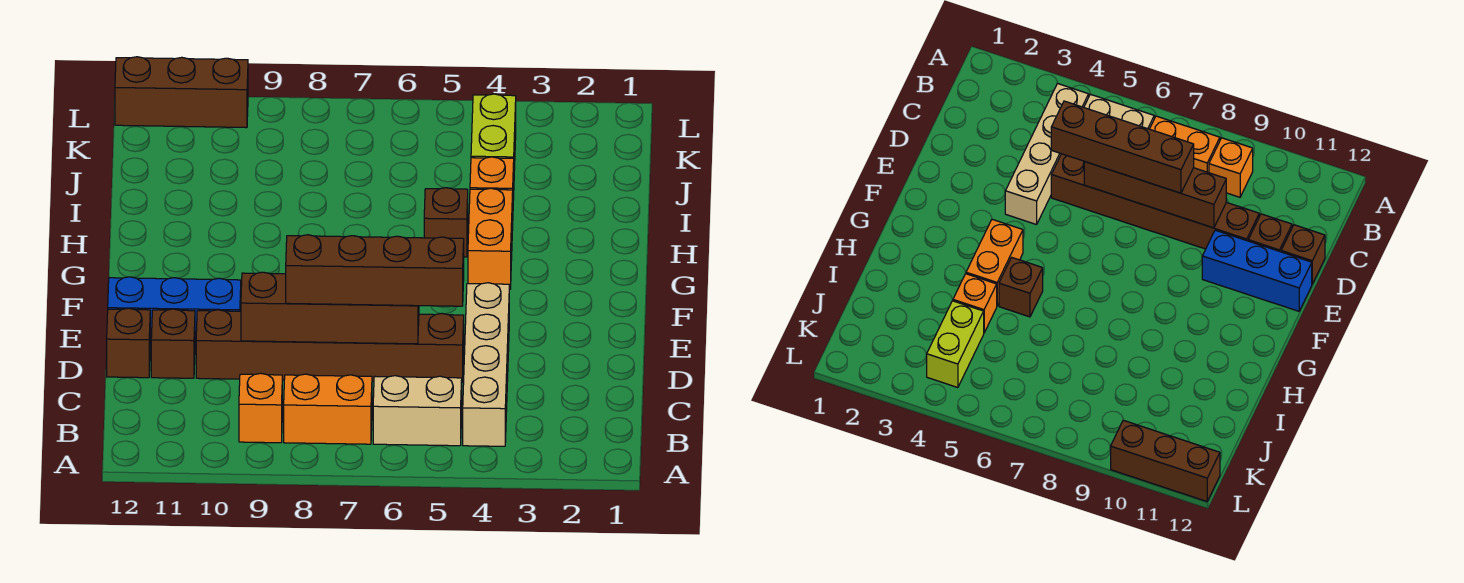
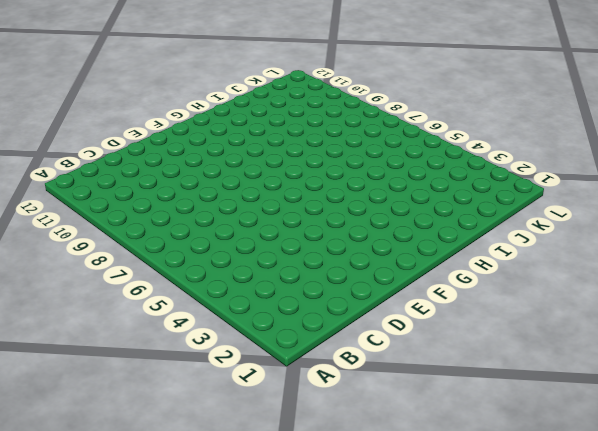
none -> tan 1x4 brick [463,283,509,446]
none -> tan 1x2 brick [373,376,462,446]
none -> orange 1x2 brick [284,374,372,444]

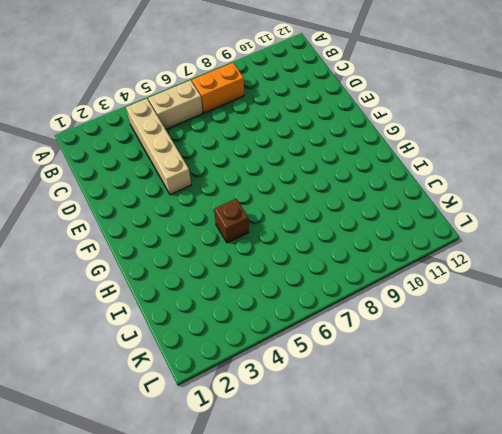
none -> orange 1x1 brick [239,373,282,443]
none -> brown 1x6 brick [196,310,464,382]
none -> brown 1x1 brick [151,309,195,378]

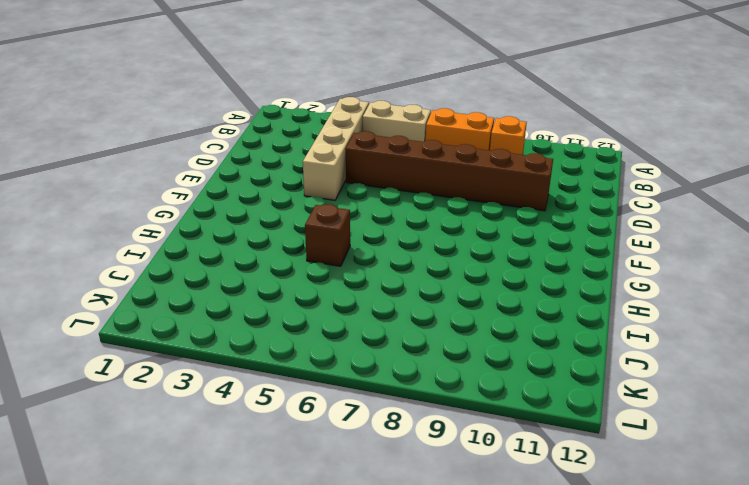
none -> brown 1x1 brick [151,309,195,378]
none -> brown 1x1 brick [107,308,150,378]
none -> blue 1x3 brick [108,277,241,347]

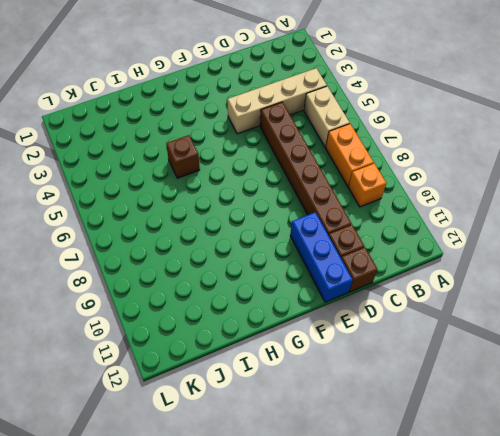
none -> orange 1x2 brick [468,188,513,289]
none -> orange 1x1 brick [470,157,514,200]
none -> lime 1x2 brick [471,94,516,170]

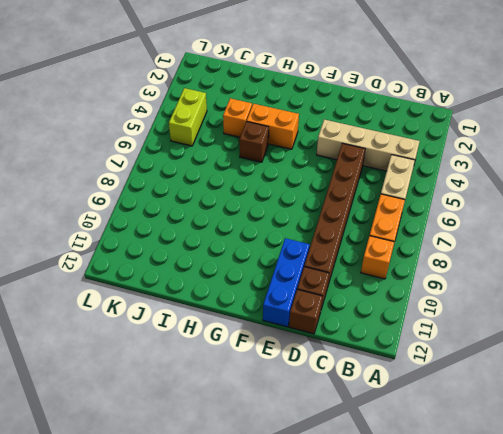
lime 1x2 brick [169,88,207,146] -> lime 1x2 brick turned to [471,94,516,170]
none -> brown 1x3 brick [115,57,248,128]
none -> brown 1x4 brick [241,272,419,344]
none -> brown 1x4 brick [286,235,464,306]

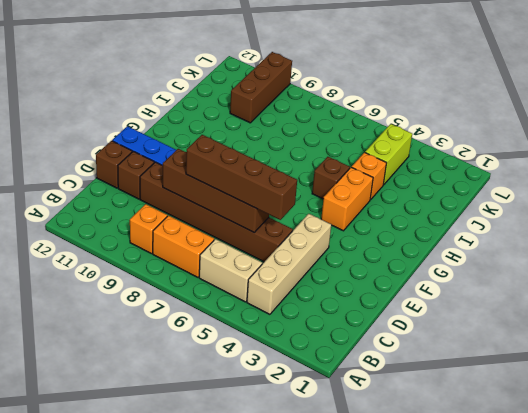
brown 1x3 brick [230,52,292,123] -> brown 1x3 brick turned to [115,57,248,128]

